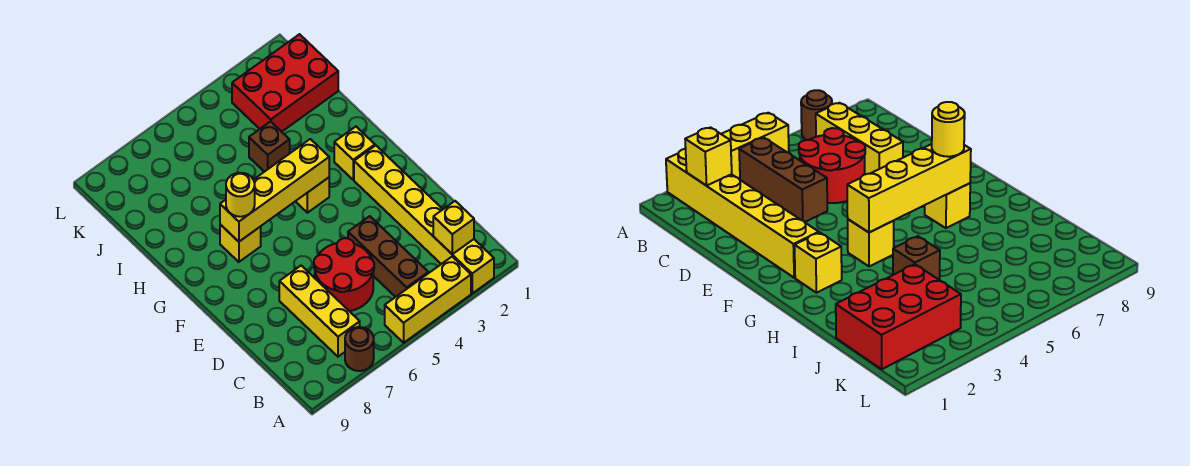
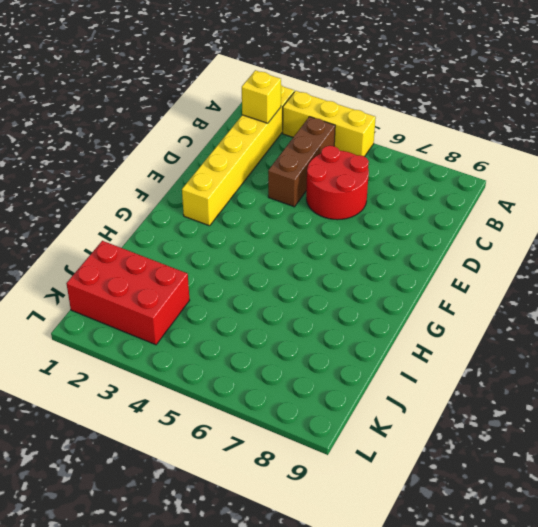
none -> brown 1x1 round brick [345,327,374,371]
none -> yellow 1x3 brick [279,266,360,357]
none -> yellow 1x1 brick [334,127,375,180]

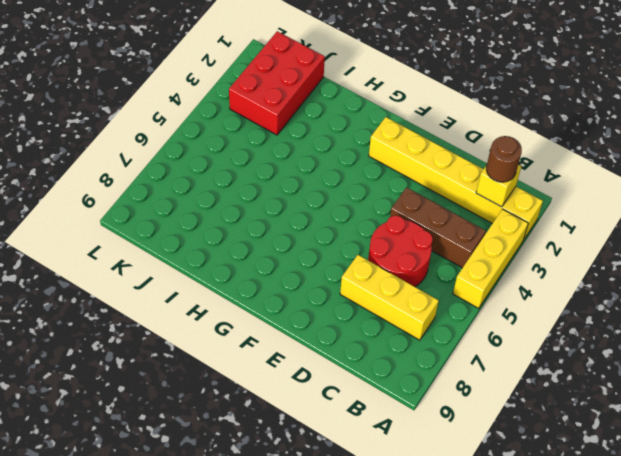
brown 1x1 round brick [486,136,522,182] -> brown 1x1 round brick moved to [345,327,374,371]
none -> yellow 1x1 brick [334,127,375,180]
none -> yellow 1x1 brick [295,178,329,213]
none -> yellow 1x1 brick [220,224,261,262]

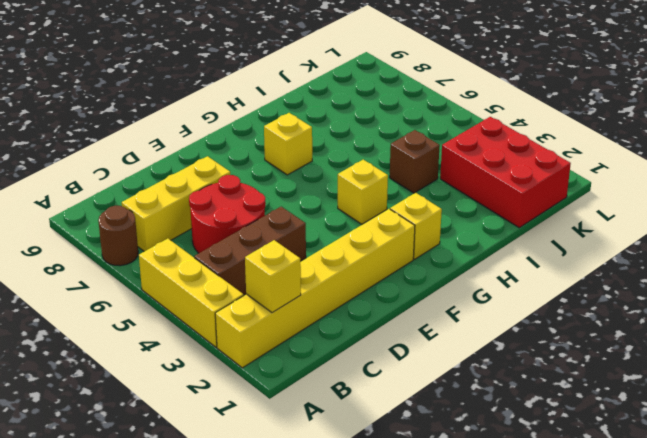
none -> yellow 1x4 brick [220,139,329,242]
none -> yellow 1x1 round brick [226,173,255,217]

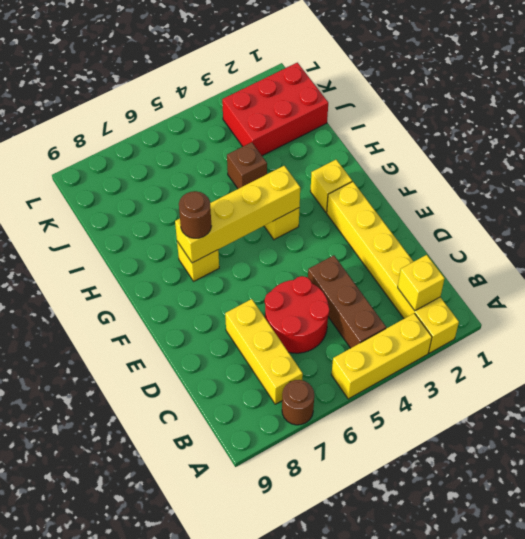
brown 1x1 round brick [179,191,211,238] -> yellow 1x1 round brick [226,173,255,217]

